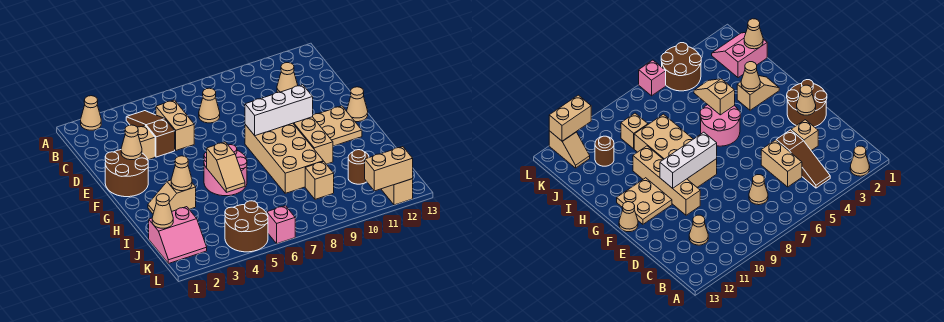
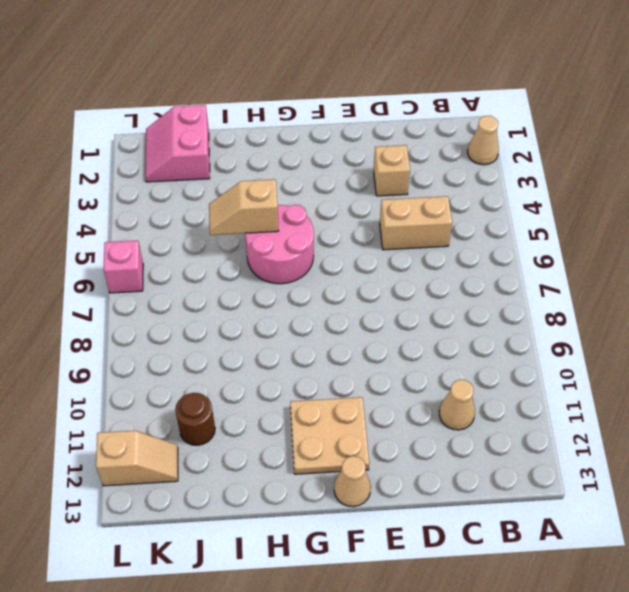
none -> brown 1x3 slope [126,111,175,157]
none -> tan 1x1 cone [199,88,220,123]
none -> brown 2x2 round brick [105,150,148,197]

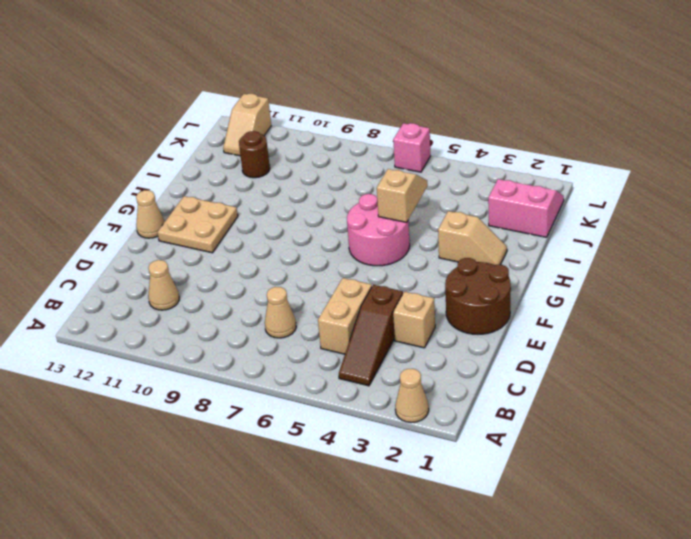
none -> tan 1x4 brick [293,117,333,164]
none -> tan 2x4 brick [245,123,323,193]
none -> tan 1x1 brick [305,161,334,199]

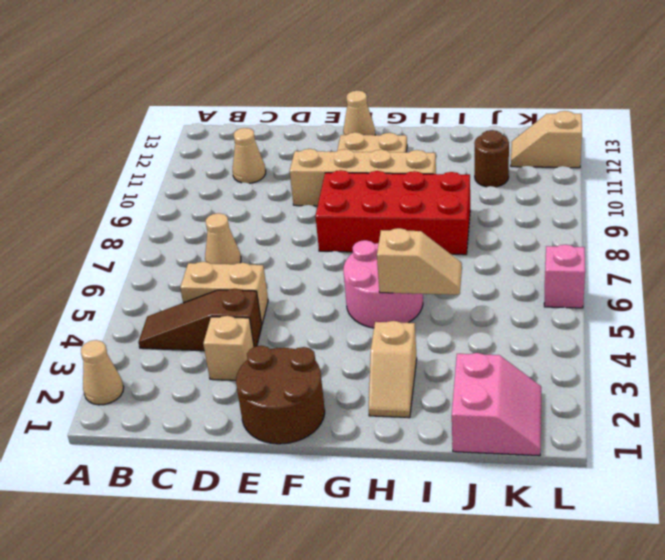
red 2x4 brick [315,170,470,255] -> tan 2x4 brick [245,123,323,193]
none -> tan 1x1 brick [305,161,334,199]
none -> brown 2x2 round brick [225,201,268,252]
none -> tan 1x1 cone [121,125,142,160]

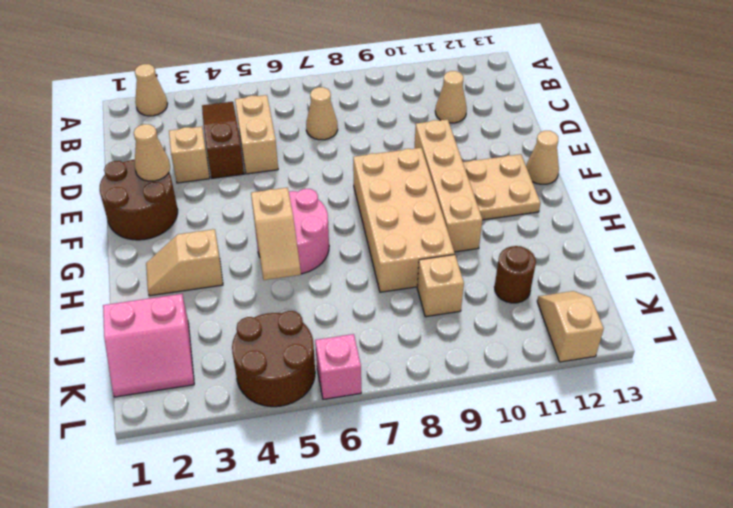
none -> white 1x3 brick [245,85,313,136]
none -> tan 1x1 cone [171,156,192,191]
none -> tan 1x1 cone [152,194,173,228]

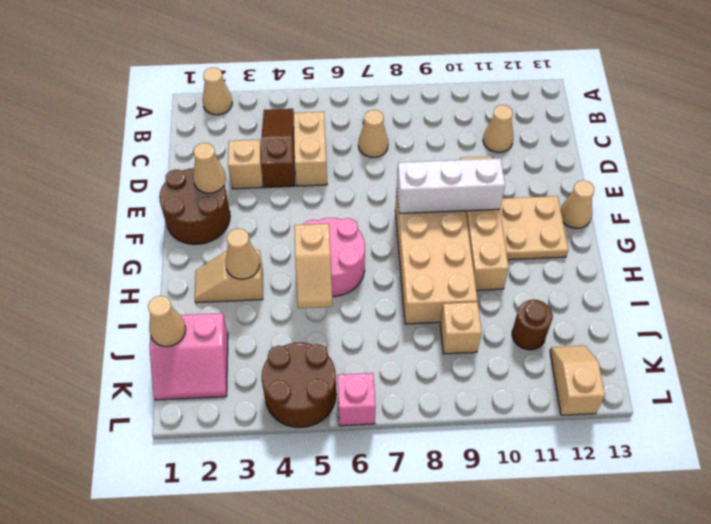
none -> tan 1x2 brick [365,147,413,191]

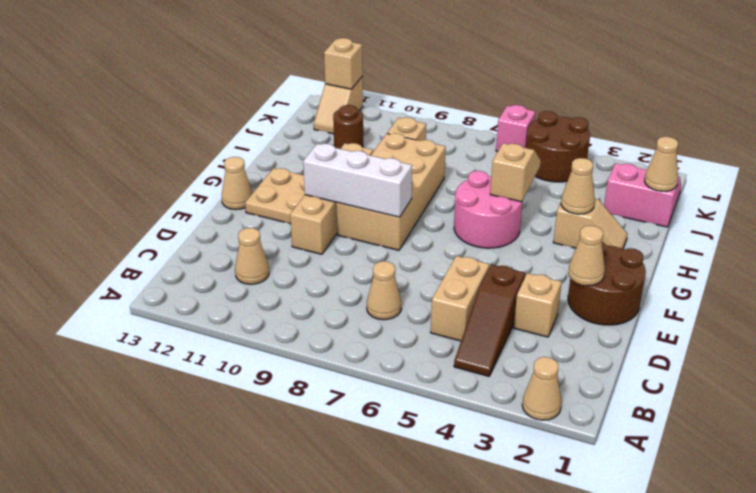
tan 1x1 brick [324,38,363,89] -> tan 1x2 brick [365,147,413,191]

